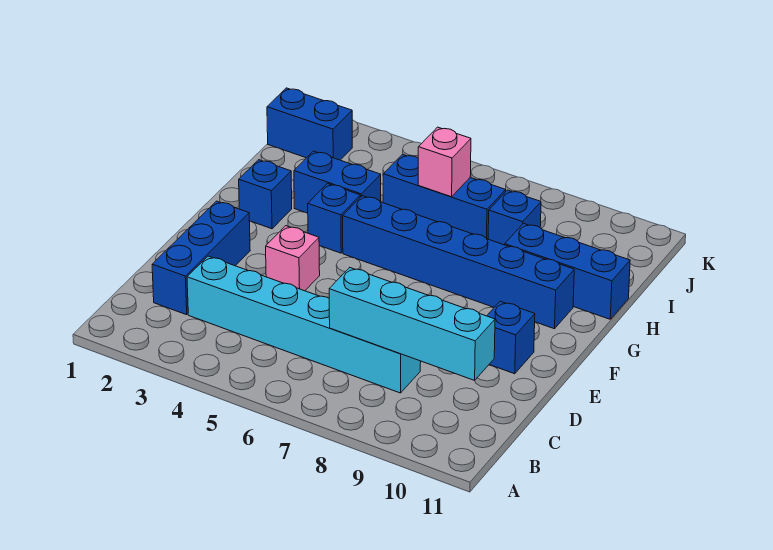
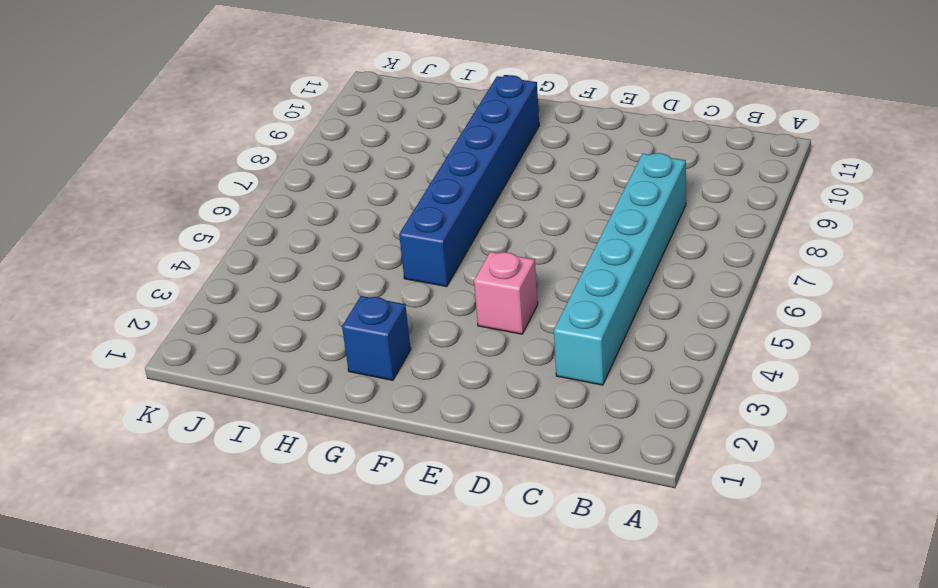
none -> blue 1x3 brick [152,201,250,315]
none -> blue 1x1 brick [487,301,535,374]
none -> blue 1x1 brick [307,184,360,253]

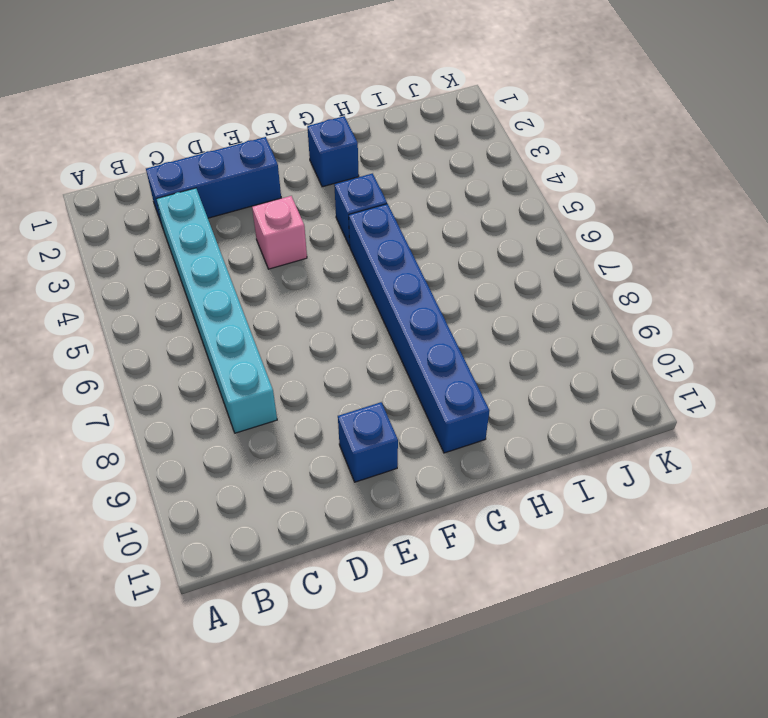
none -> blue 1x2 brick [294,151,381,213]
none -> blue 1x3 brick [505,223,630,319]
none -> blue 1x3 brick [383,154,506,239]

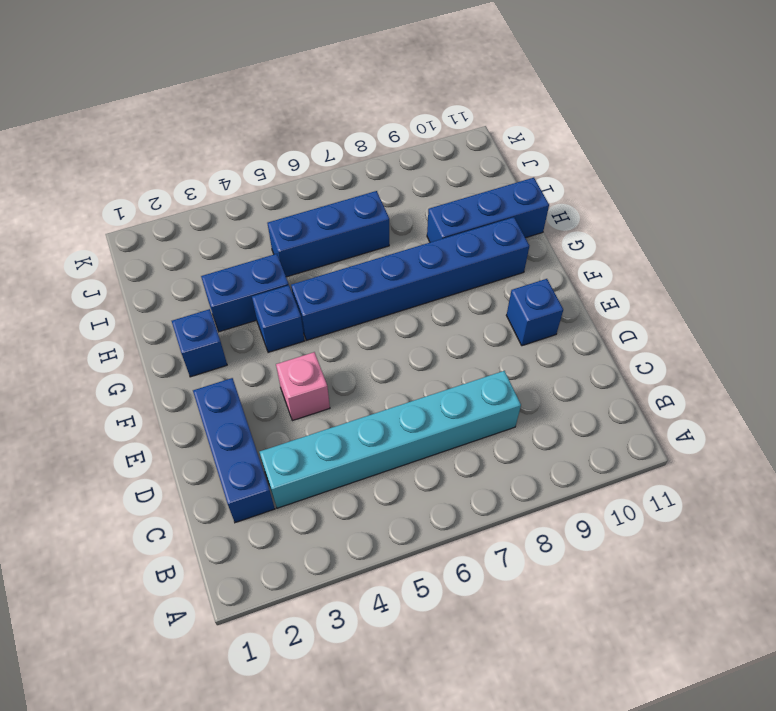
none -> blue 1x1 brick [488,190,541,245]
none -> blue 1x2 brick [267,88,352,160]
none -> cyan 1x4 brick [329,268,495,381]

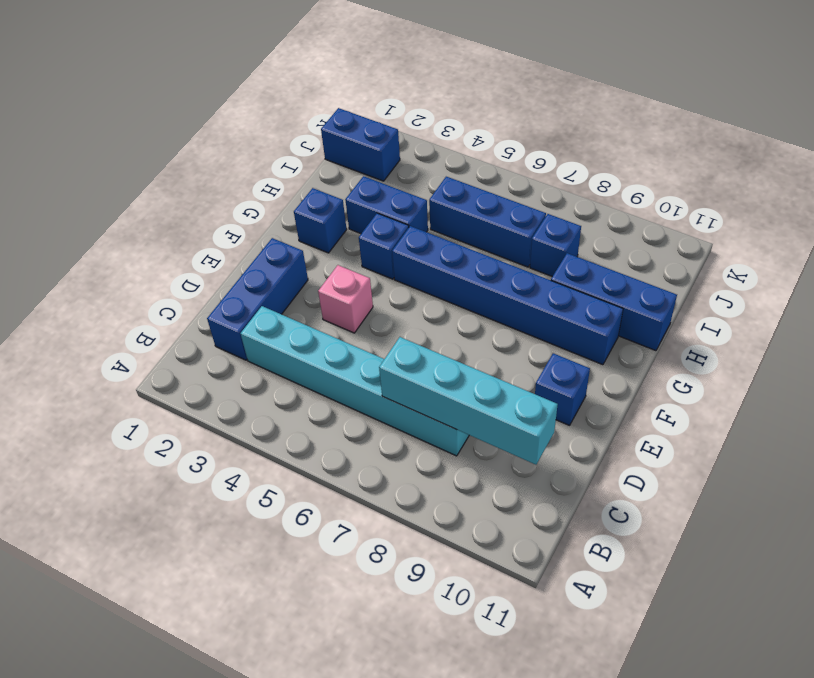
none -> pink 1x1 brick [418,127,471,197]

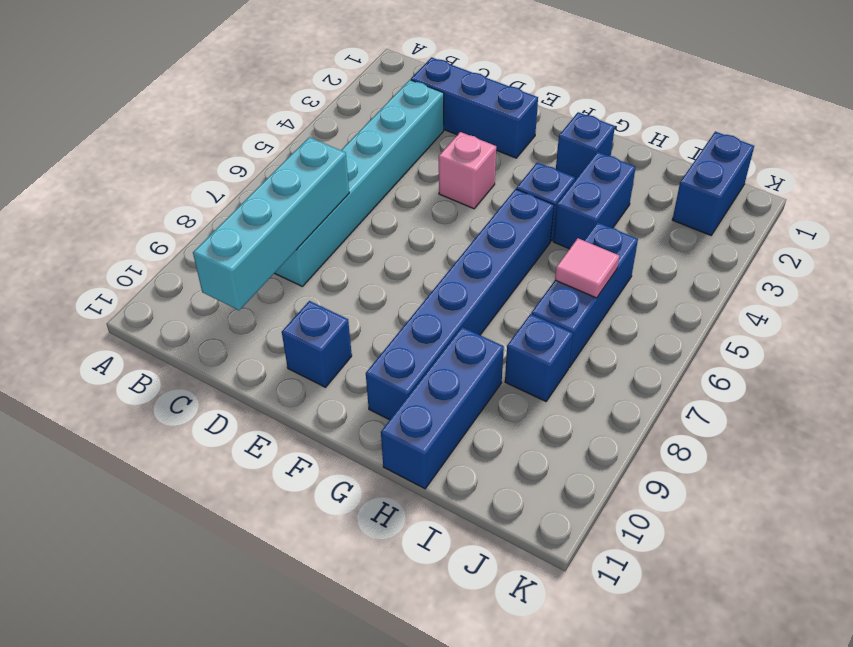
pink 1x1 tile [555,238,619,298] -> pink 1x1 brick [418,127,471,197]

